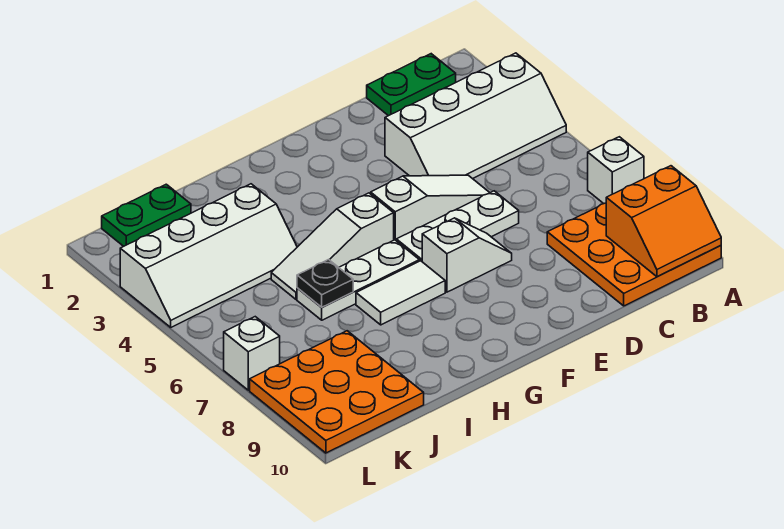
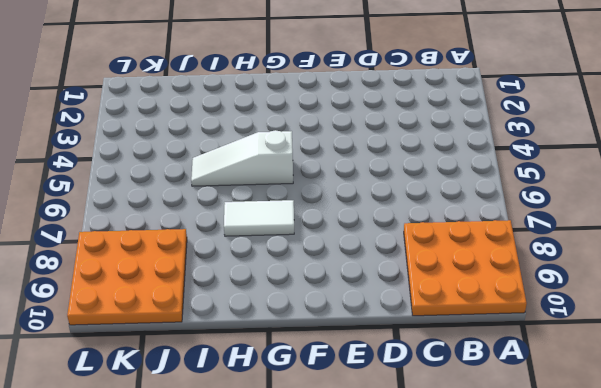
none -> white 2x4 slope [385,53,566,179]
none -> white 1x1 brick [588,137,644,204]
none -> green 1x2 plate [367,54,456,116]

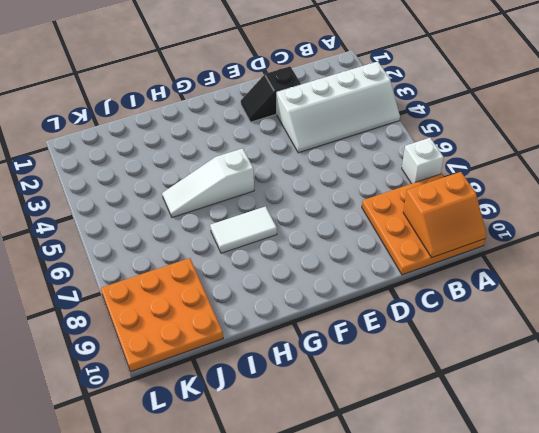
black 1x2 slope [241,66,301,122] -> none
none -> green 1x2 plate [367,54,456,116]
none -> white 1x3 slope [371,175,490,240]
none -> white 1x3 plate [396,191,519,261]

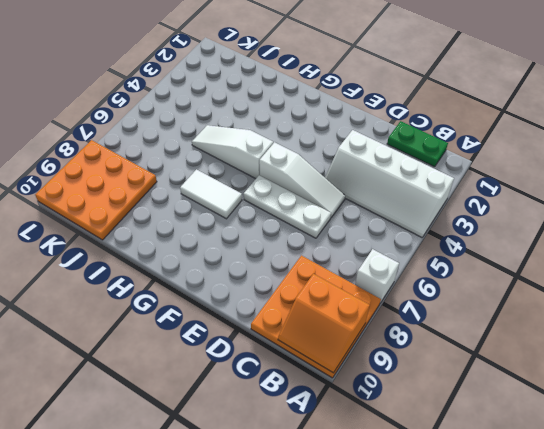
none -> white 1x2 slope [422,218,512,292]
none -> white 1x3 plate [297,240,419,320]
none -> white 2x4 slope [120,184,297,327]

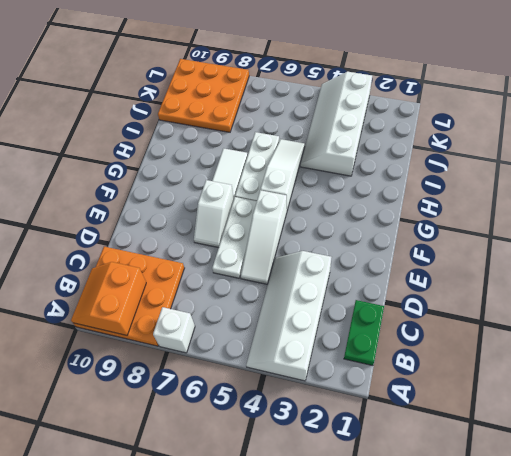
none -> green 1x2 plate [102,184,191,246]
none -> white 1x1 brick [224,317,280,390]
none -> black 1x1 plate [297,260,353,307]

